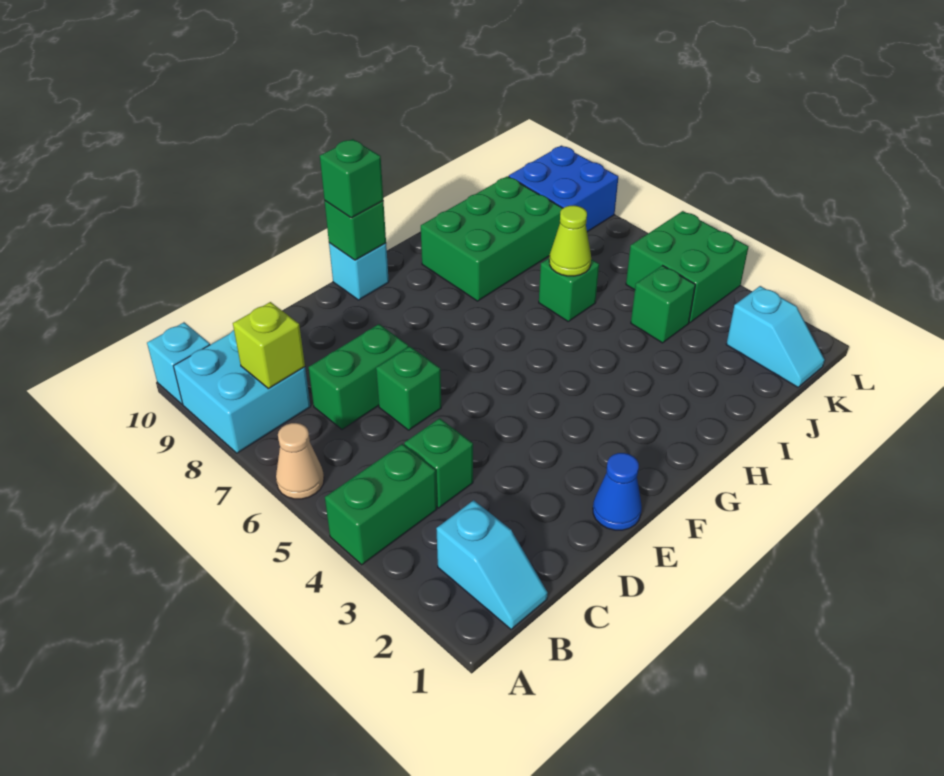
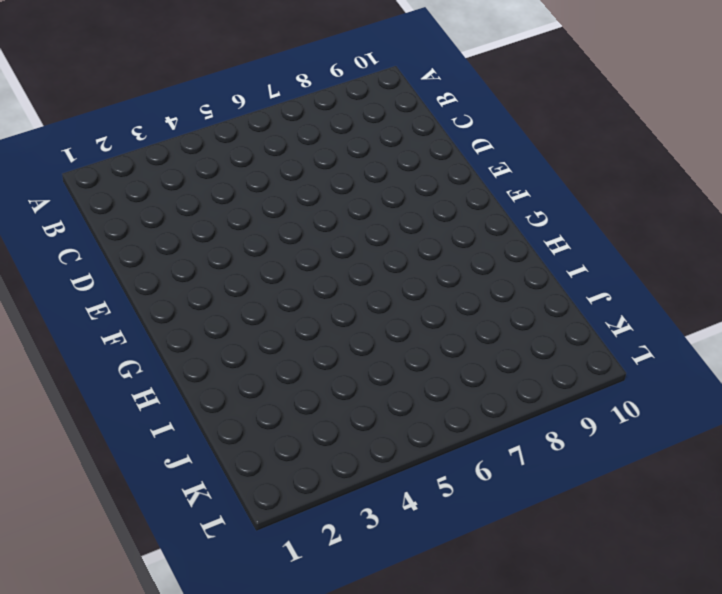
none -> green 1x2 brick [325,444,437,565]
none -> tan 1x1 cone [276,423,324,499]
none -> cyan 2x2 brick [174,330,311,453]

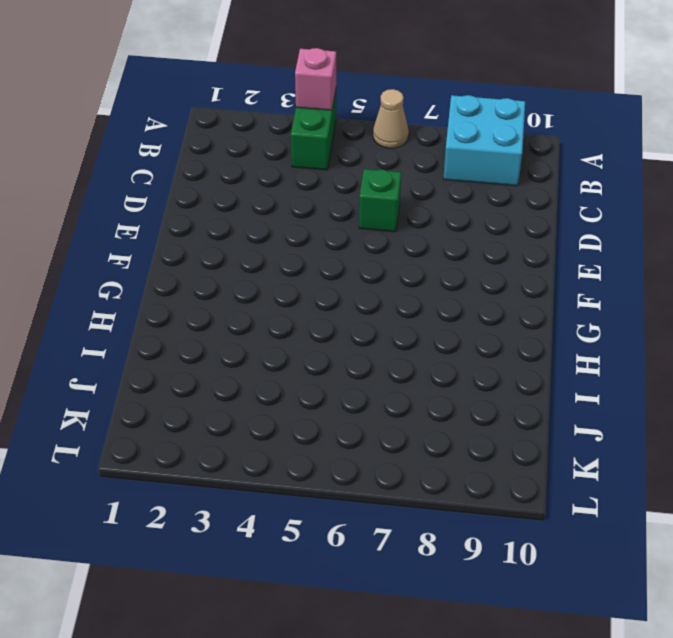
pink 1x1 brick [295,48,336,110] -> none
none -> cyan 1x1 brick [147,322,210,404]
none -> cyan 1x2 slope [436,500,548,629]
none -> green 1x1 brick [404,418,473,508]

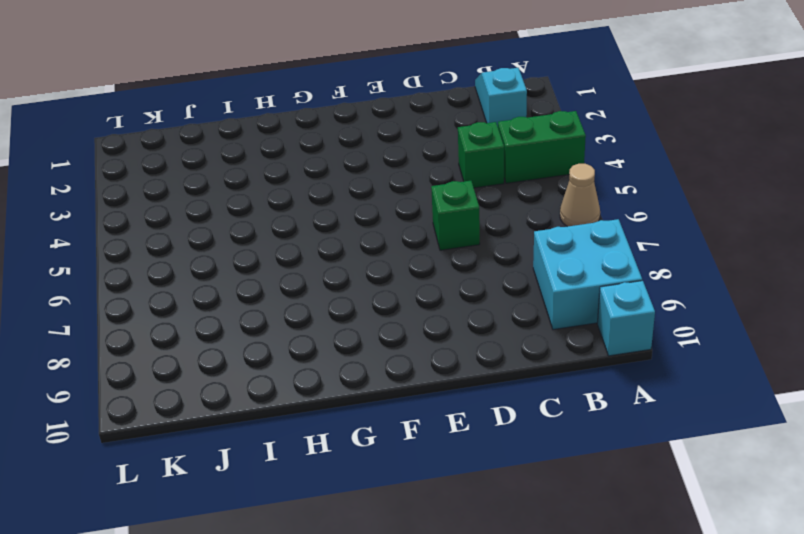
none -> green 1x2 brick [308,324,408,430]
none -> blue 1x1 cone [593,453,642,530]
none -> cyan 1x1 brick [329,243,389,300]

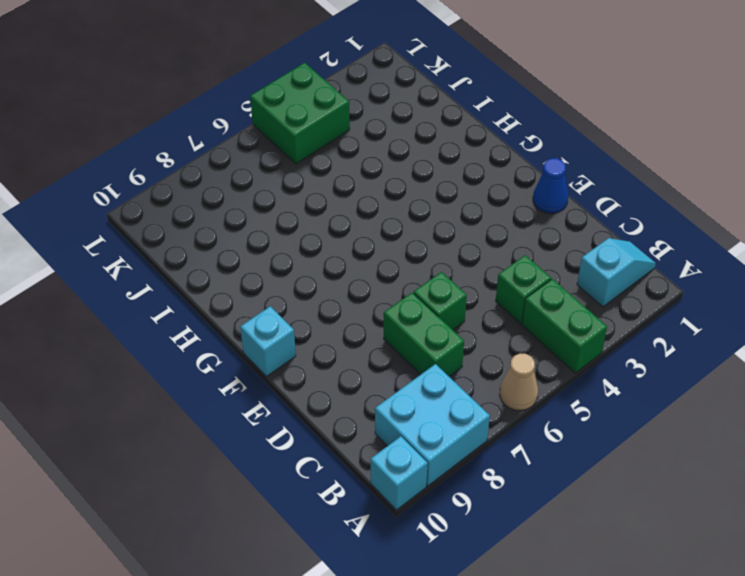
none -> green 2x3 brick [421,176,563,301]
none -> green 1x1 brick [539,258,599,321]
none -> green 1x1 brick [631,266,695,343]

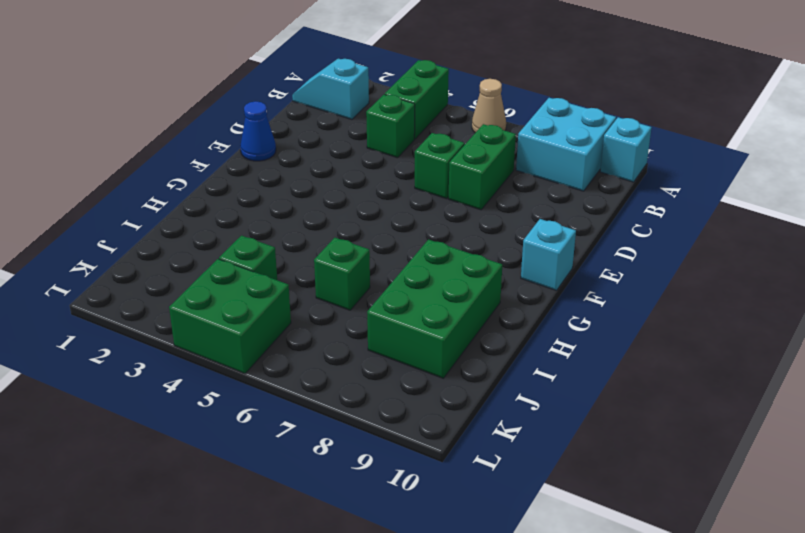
none -> cyan 1x2 slope [726,286,825,387]
none -> blue 2x2 brick [509,146,618,232]
none -> lime 1x1 brick [233,302,305,389]

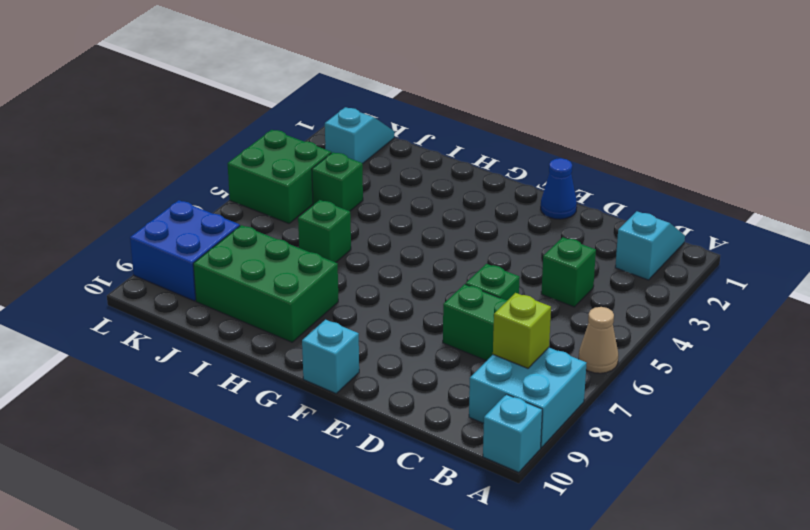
none -> green 1x2 brick [325,444,437,565]
none -> green 1x1 brick [324,201,386,260]
none -> lime 1x1 cone [549,205,591,276]

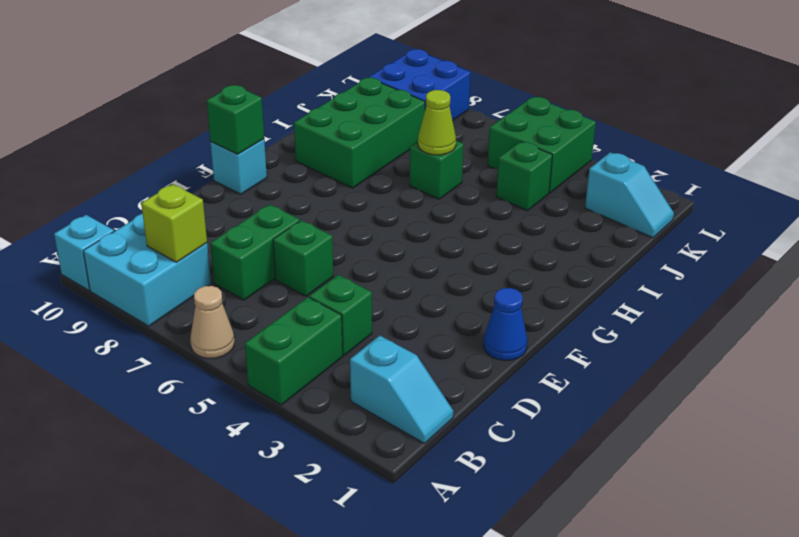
none -> green 1x1 brick [320,139,383,218]

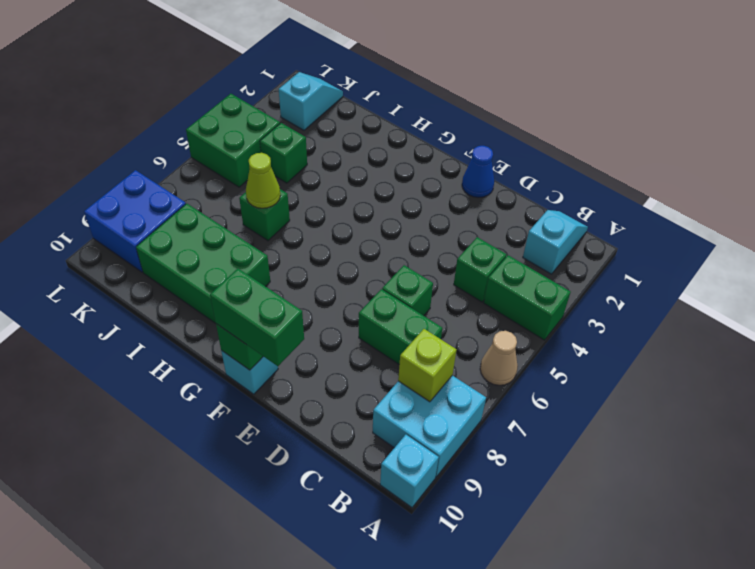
green 1x2 brick [210,269,304,366] -> green 1x1 brick [320,139,383,218]

